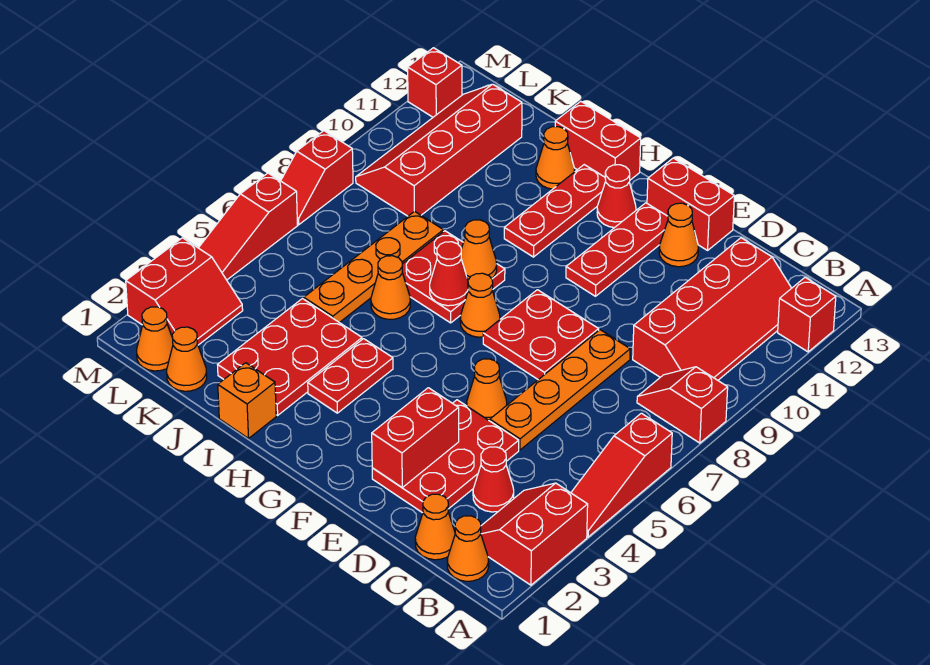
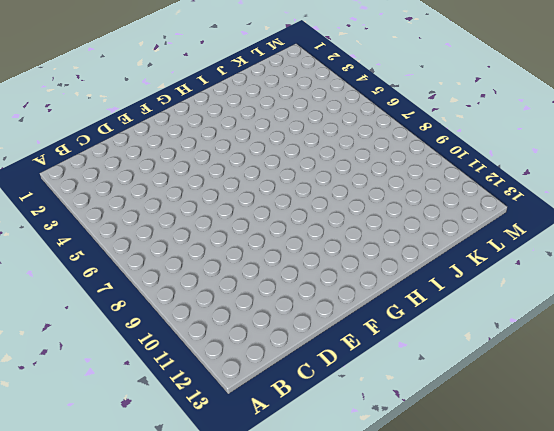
none -> red 2x2 slope [481,483,588,585]
none -> red 1x3 slope [571,413,672,537]
none -> red 1x2 slope [637,367,728,443]
none -> red 1x1 brick [778,277,836,352]

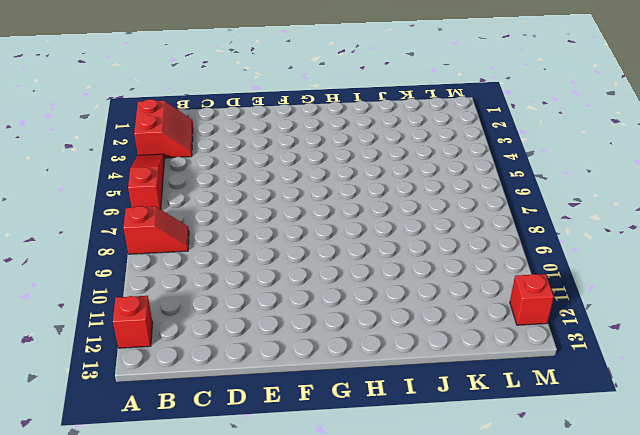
none -> orange 1x1 cone [447,516,489,581]
none -> red 2x4 slope [633,238,791,380]
none -> orange 1x1 cone [415,494,455,560]
none -> red 1x1 cone [473,447,514,512]

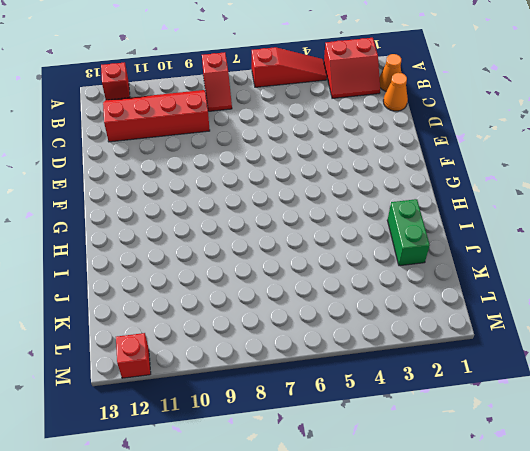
green 1x2 brick [387,199,430,266] -> red 2x3 plate [218,299,362,415]
none -> red 1x1 cone [473,447,514,512]
none -> red 2x3 plate [372,400,519,513]
none -> orange 1x4 plate [490,330,630,450]
none -> orange 1x1 cone [467,359,507,421]

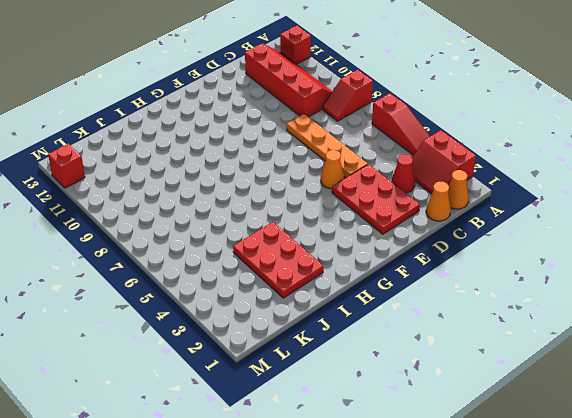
none -> red 2x2 plate [483,290,599,380]
none -> orange 1x1 cone [659,203,698,267]
none -> red 1x2 brick [647,158,734,250]
none -> red 1x3 plate [566,203,668,296]

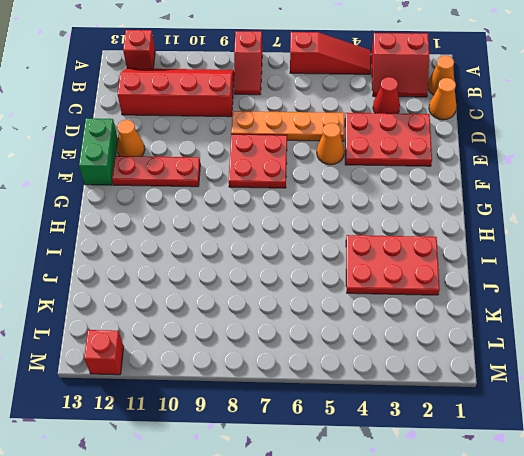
green 1x2 brick [79,118,118,185] -> red 1x2 brick [647,158,734,250]
none -> orange 1x1 cone [460,273,500,337]
none -> red 1x1 cone [597,165,636,228]
none -> red 1x2 plate [308,339,393,413]
none -> red 2x2 plate [402,231,505,323]

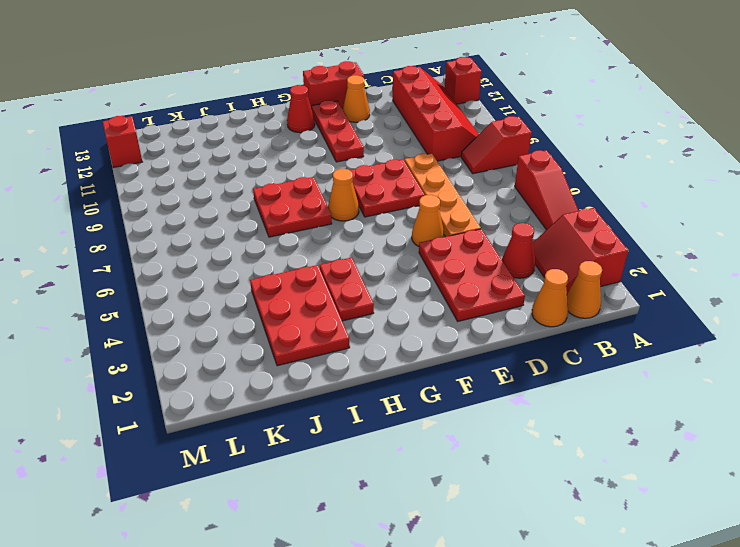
none -> red 1x3 plate [504,165,606,257]
none -> red 1x2 brick [555,101,641,180]
none -> orange 1x1 brick [218,363,276,438]
none -> orange 1x1 cone [371,256,410,319]

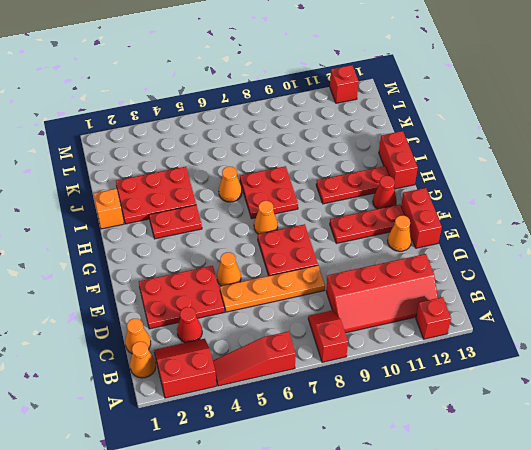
none -> orange 1x1 cone [536,127,575,189]
none -> orange 1x4 plate [304,211,443,323]
none -> orange 1x1 cone [167,327,207,391]
none -> red 2x4 slope [356,84,522,216]

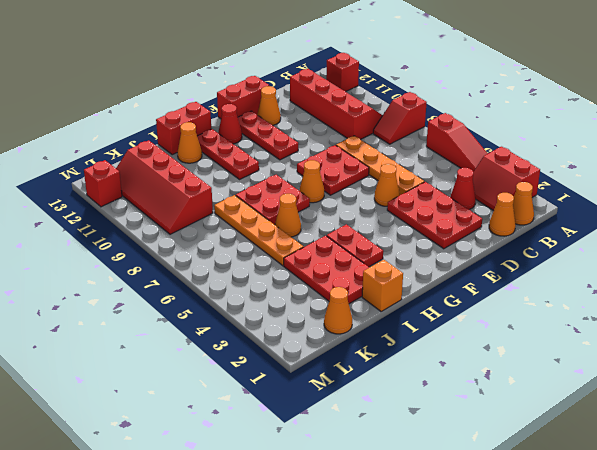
none -> orange 1x1 cone [137,307,173,371]
none -> red 2x2 slope [126,238,243,345]
none -> red 1x3 slope [199,173,298,280]
none -> red 1x2 slope [281,131,353,225]

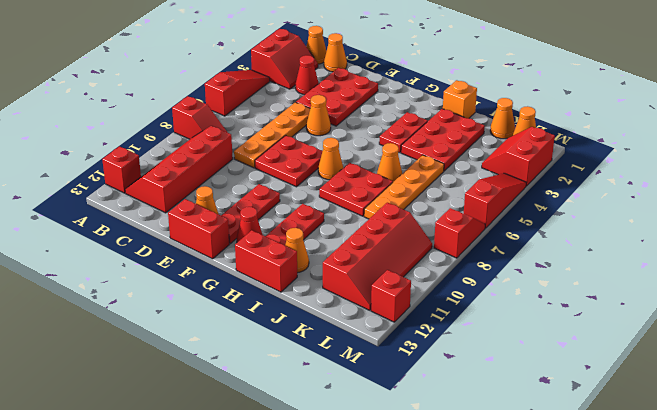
none -> red 1x2 brick [372,388,459,487]
none -> red 1x1 cone [430,242,468,306]
none -> orange 1x1 cone [461,220,497,280]

